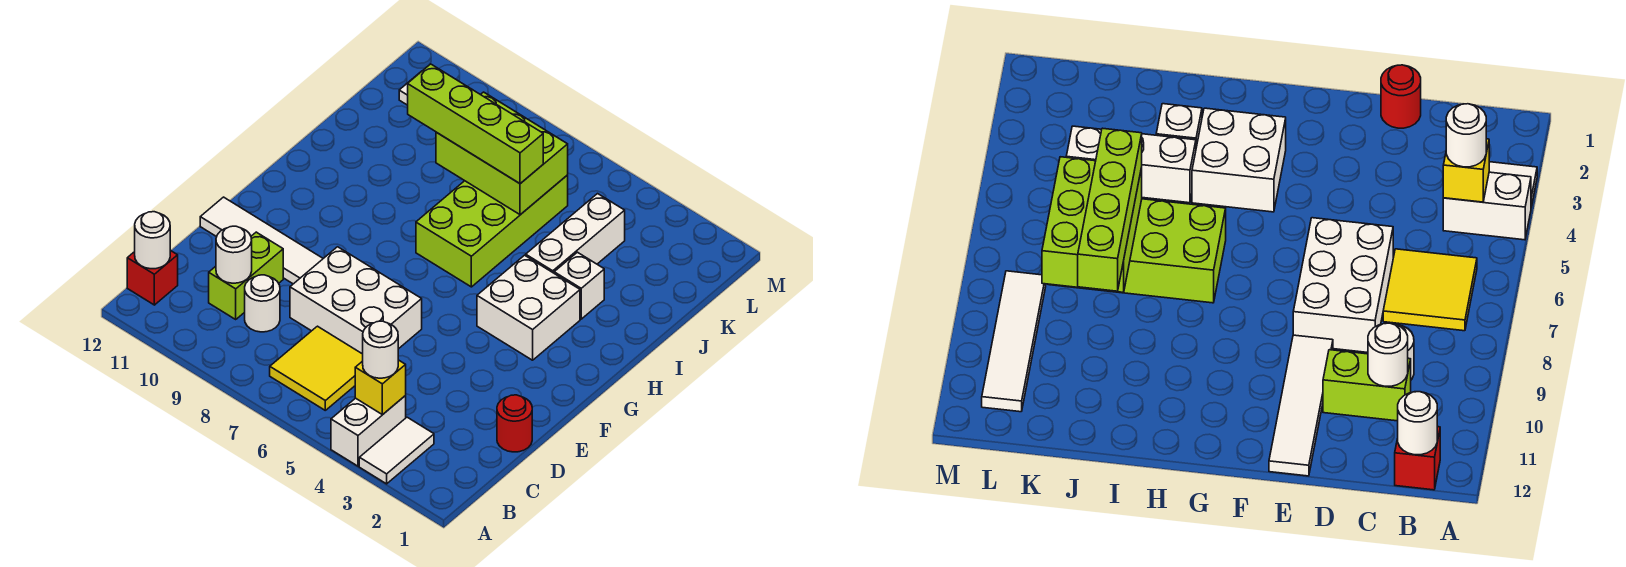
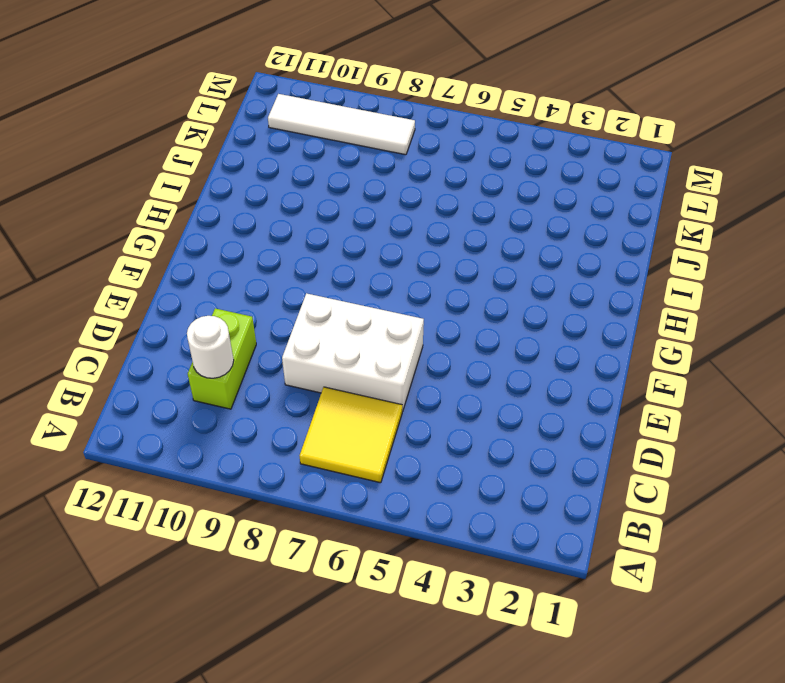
none -> white 1x2 tile [359,417,434,484]
none -> white 1x2 brick [331,396,406,466]
none -> red 1x1 brick [127,250,178,305]

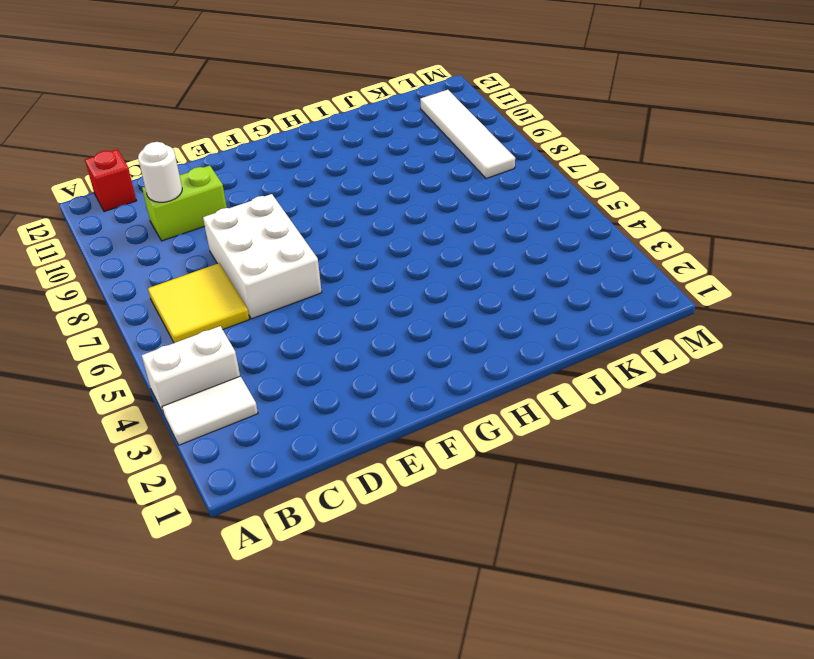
none -> white 1x1 round brick [245,275,280,332]
none -> red 1x1 round brick [497,395,532,452]
none -> white 1x4 tile [200,197,323,284]

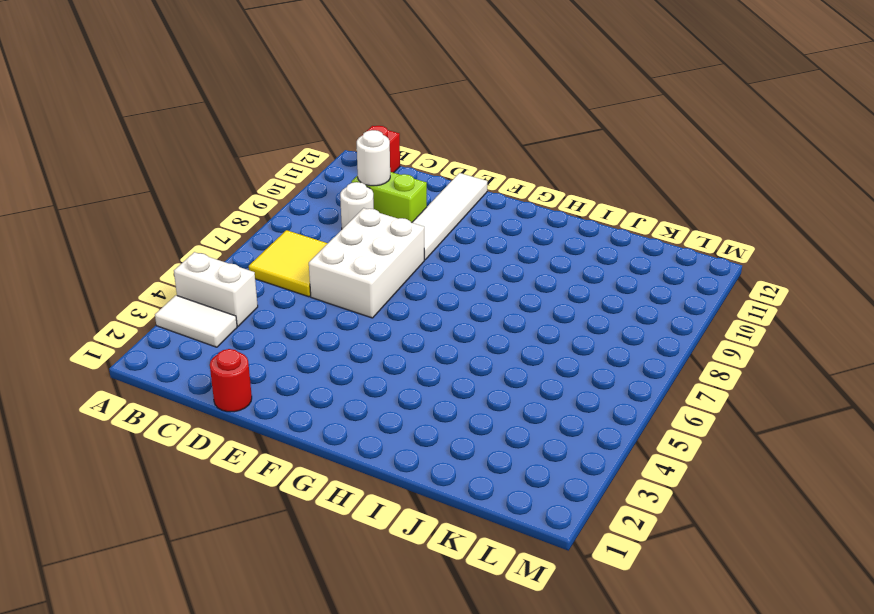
none -> white 2x2 brick [477,255,580,360]
none -> lime 2x4 brick [416,175,568,287]
none -> white 1x1 brick [554,252,604,319]

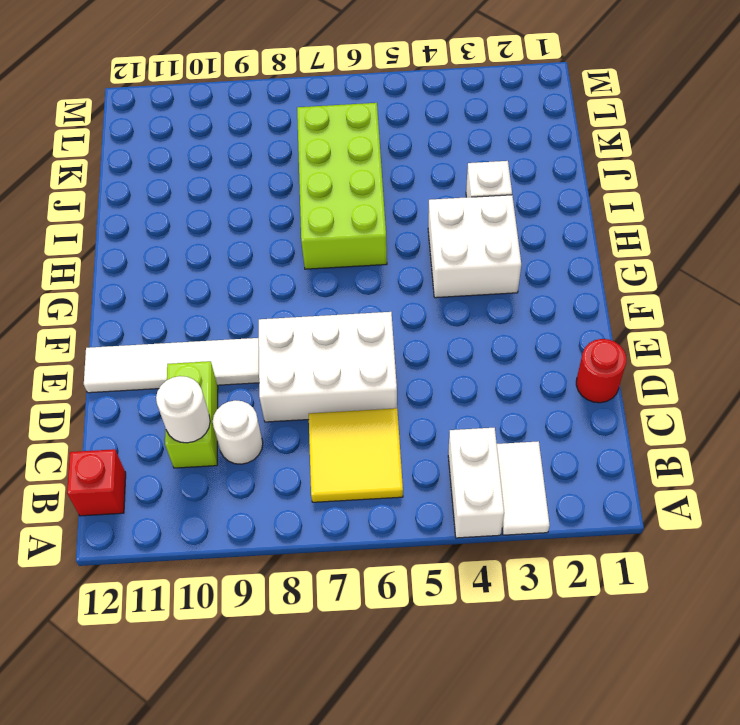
none -> white 1x3 brick [526,194,625,273]
none -> white 1x4 tile [982,271,1046,412]
none -> yellow 1x1 brick [355,360,406,415]

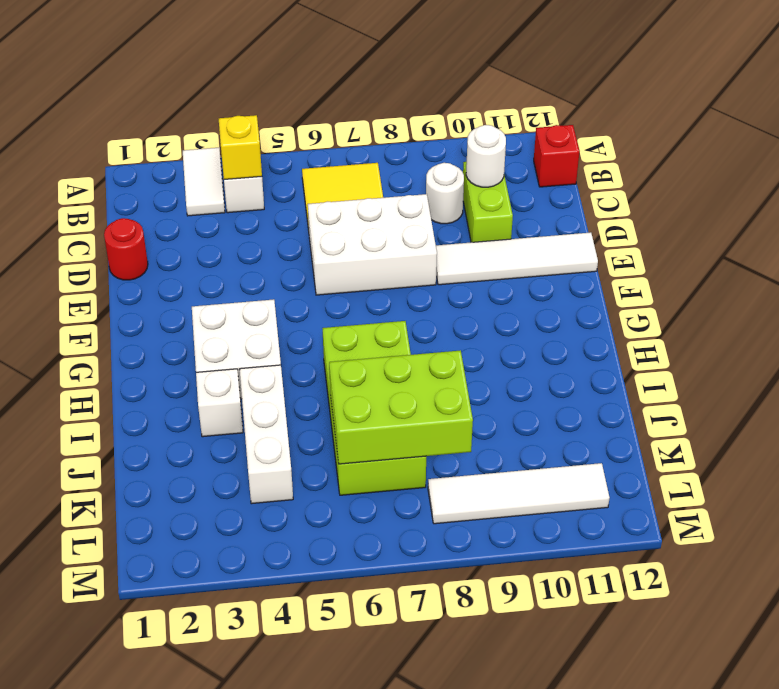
none -> white 1x1 round brick [135,212,170,269]
none -> white 1x1 round brick [363,321,398,378]
none -> lime 1x4 brick [408,64,543,184]

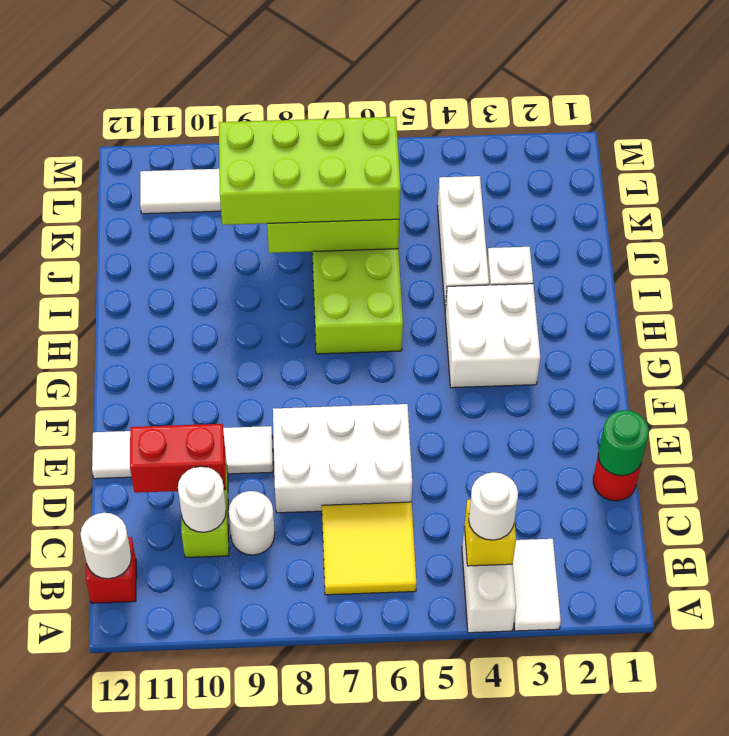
green 1x1 round brick [598,410,649,476] -> none
red 1x2 brick [130,424,226,493] -> none
lime 2x4 brick [219,117,401,225] -> lime 1x4 brick [408,64,543,184]

